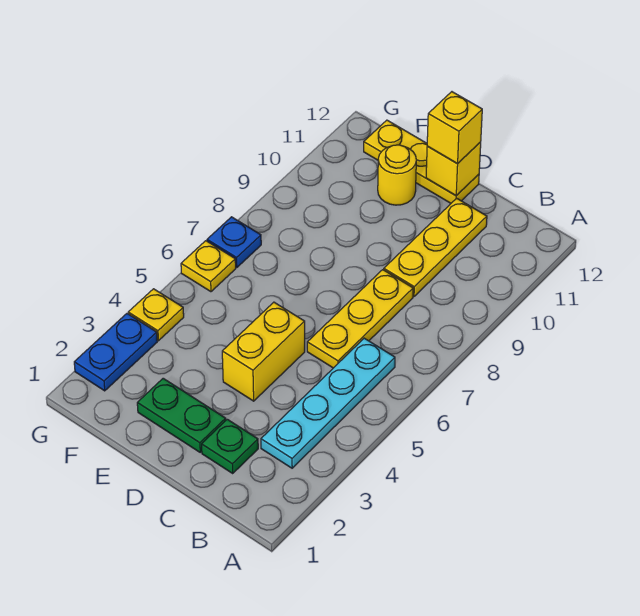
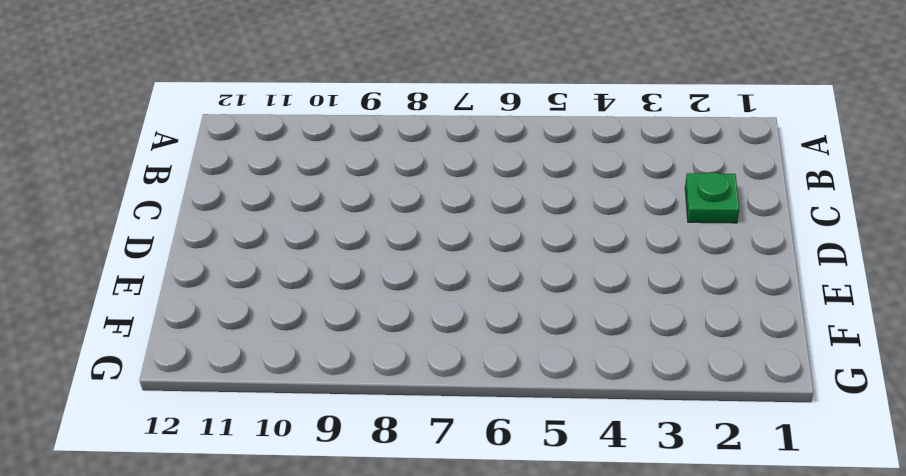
none -> cyan 1x4 plate [261,338,395,468]
none -> yellow 1x3 plate [307,270,413,368]
none -> yellow 1x3 plate [384,198,487,297]

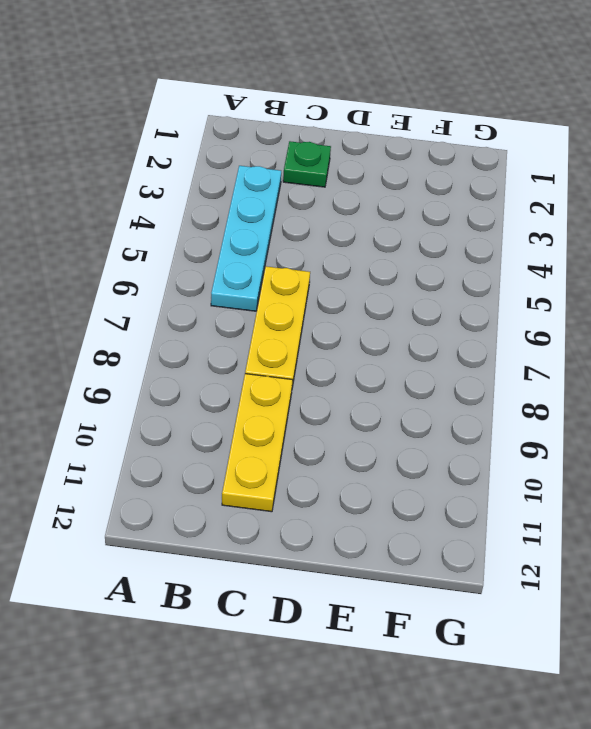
none -> green 1x2 plate [137,378,226,452]
none -> yellow 1x2 brick [222,302,305,401]
none -> yellow 1x3 plate [364,120,479,203]

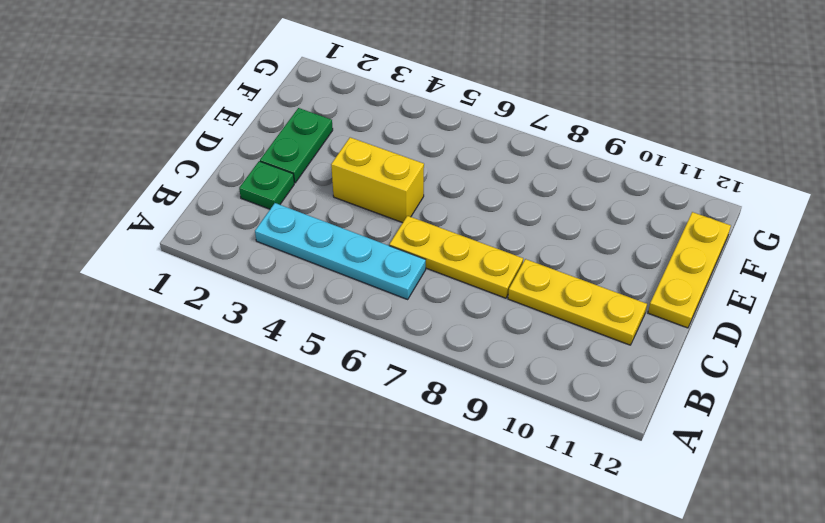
none -> yellow 1x1 round brick [378,145,416,205]
none -> blue 1x2 plate [74,314,157,391]
none -> yellow 1x1 plate [128,289,184,341]

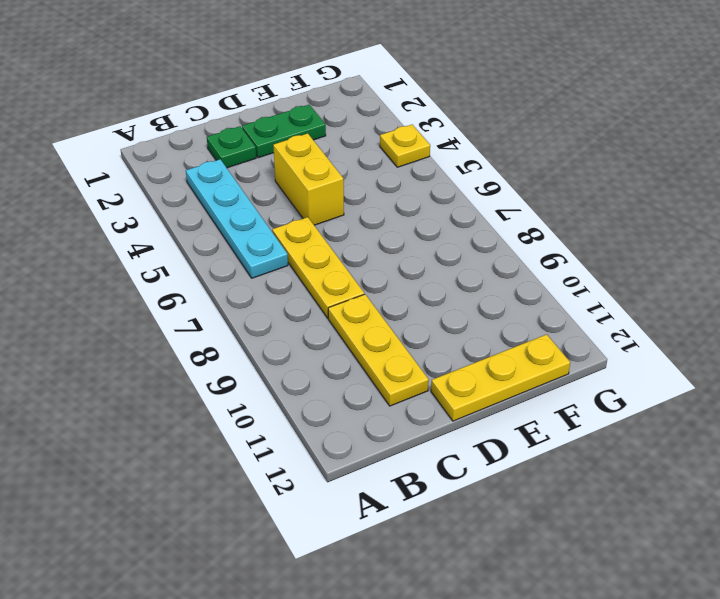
none -> yellow 1x1 round brick [378,145,416,205]
none -> blue 1x2 plate [74,314,157,391]
none -> yellow 1x1 plate [181,241,236,292]

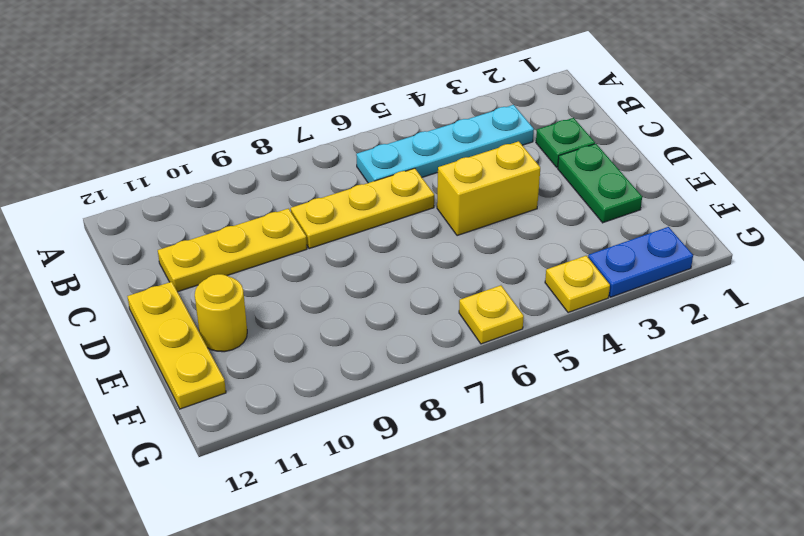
none -> blue 1x1 plate [207,217,261,268]
none -> yellow 1x1 brick [426,142,481,196]
none -> yellow 1x1 brick [427,92,482,164]

